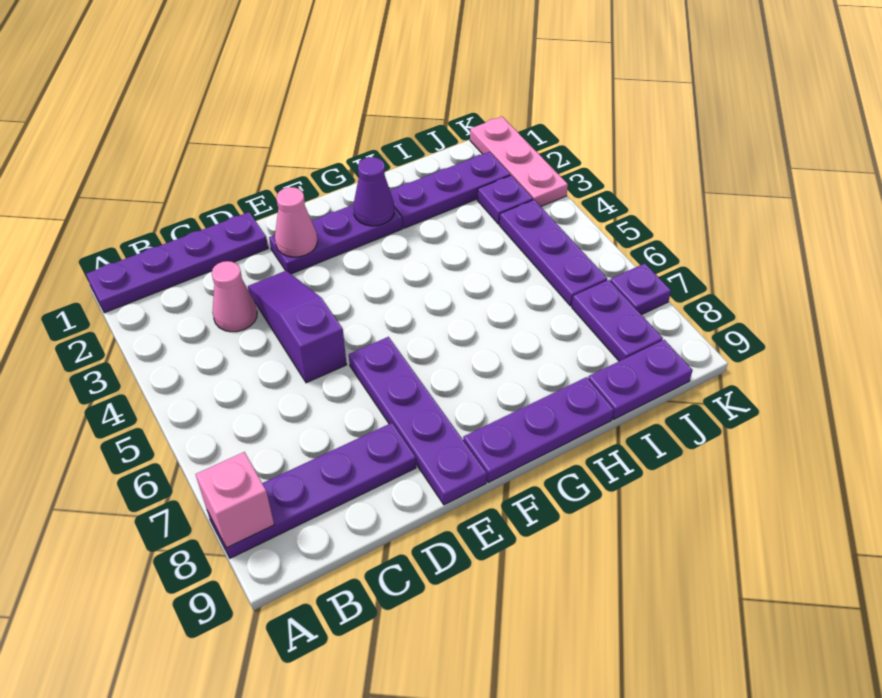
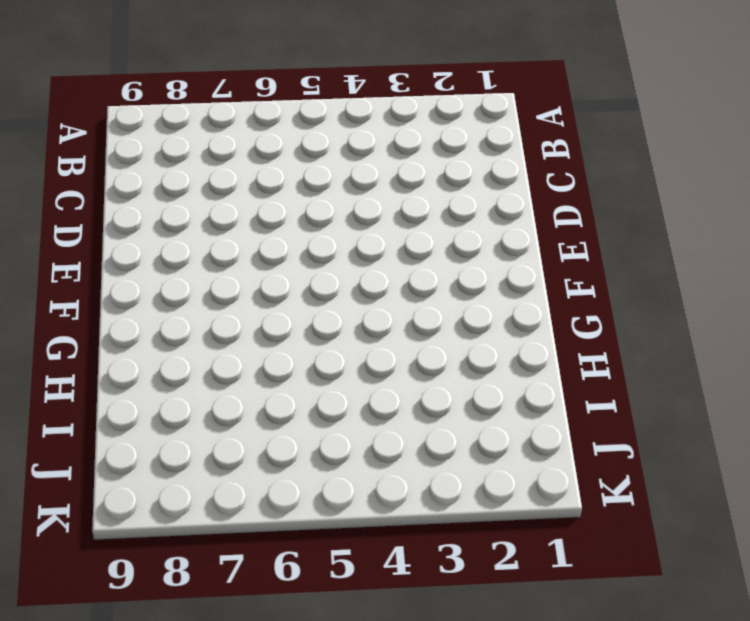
none -> purple 1x4 plate [86,212,268,313]
none -> purple 1x4 plate [207,423,416,558]
none -> pink 1x1 cone [212,261,257,332]

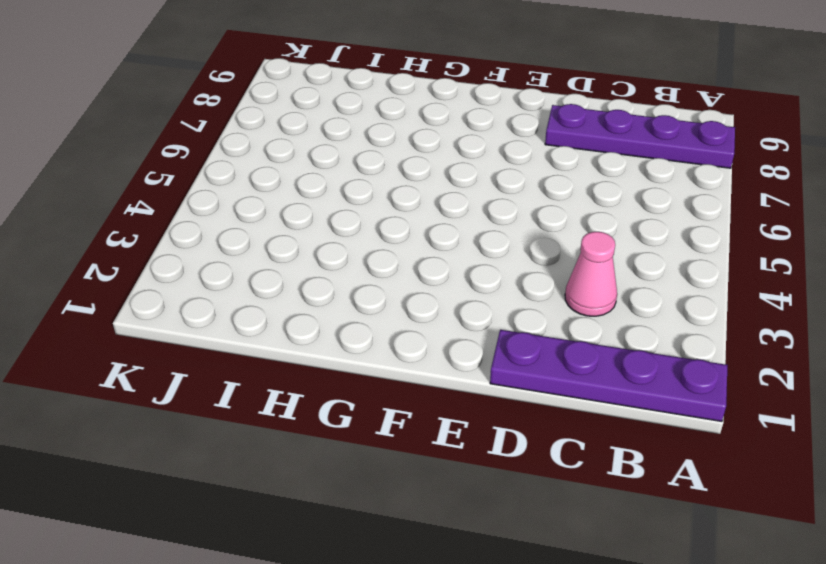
none -> purple 1x3 slope [248,271,347,383]
none -> purple 1x3 plate [269,204,402,274]
none -> purple 1x4 plate [349,337,487,505]

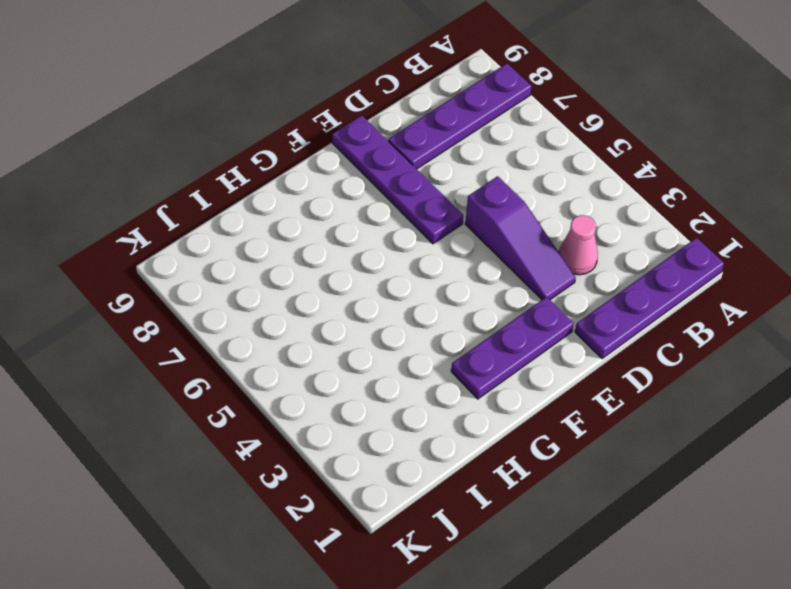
none -> purple 1x3 plate [463,377,614,482]
none -> purple 1x3 plate [390,152,510,228]
none -> purple 1x2 plate [588,340,693,419]

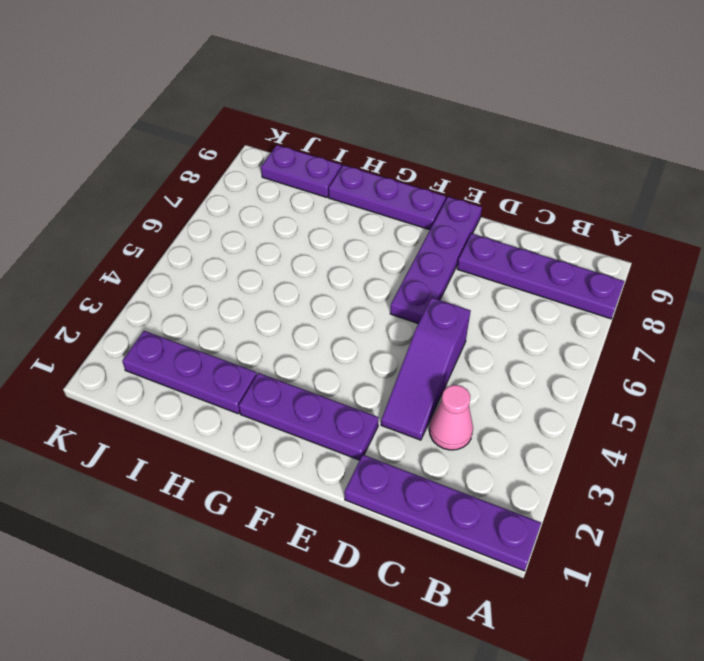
none -> purple 1x1 plate [477,175,533,224]
none -> purple 1x3 plate [499,200,607,306]
none -> purple 1x2 plate [572,280,663,361]

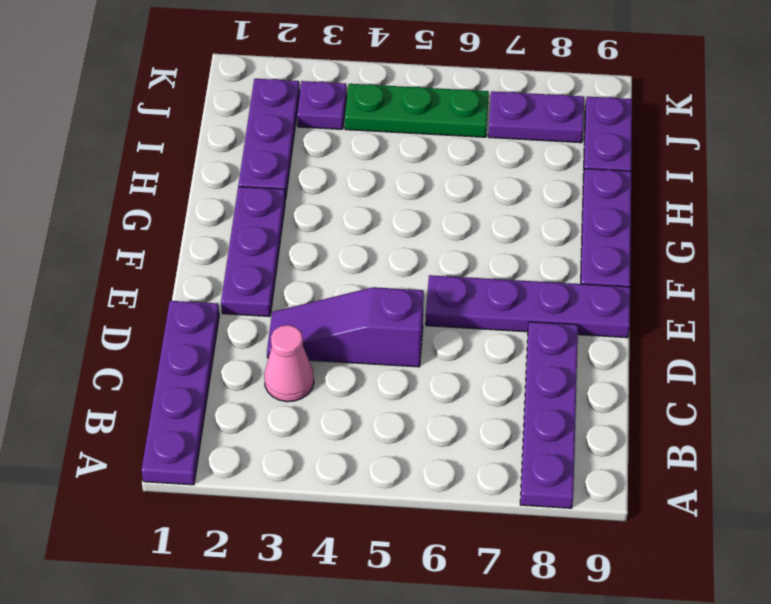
green 1x3 plate [345,84,489,137] -> purple 1x3 plate [499,200,607,306]
none -> pink 1x3 plate [470,117,568,206]
none -> purple 1x1 plate [610,263,671,315]
none -> pink 1x1 brick [195,452,274,548]

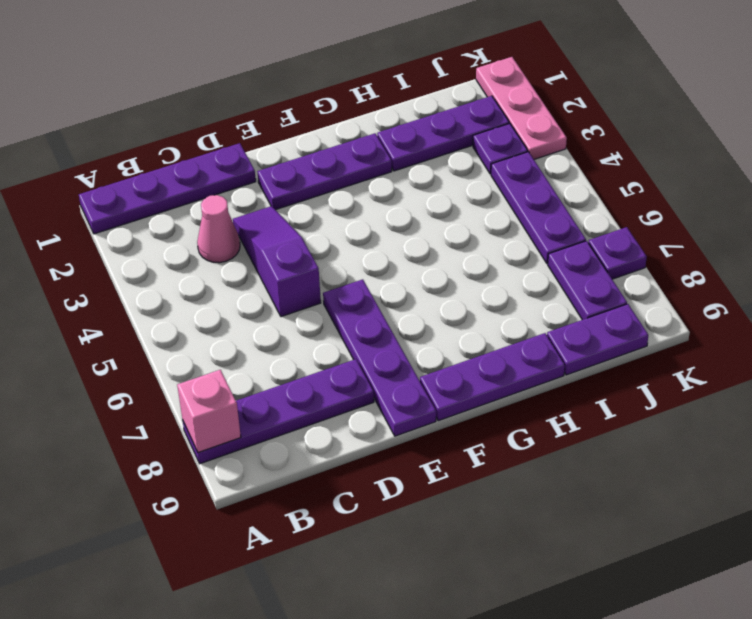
none -> pink 1x1 cone [275,187,317,257]
none -> purple 1x1 cone [354,157,394,226]

